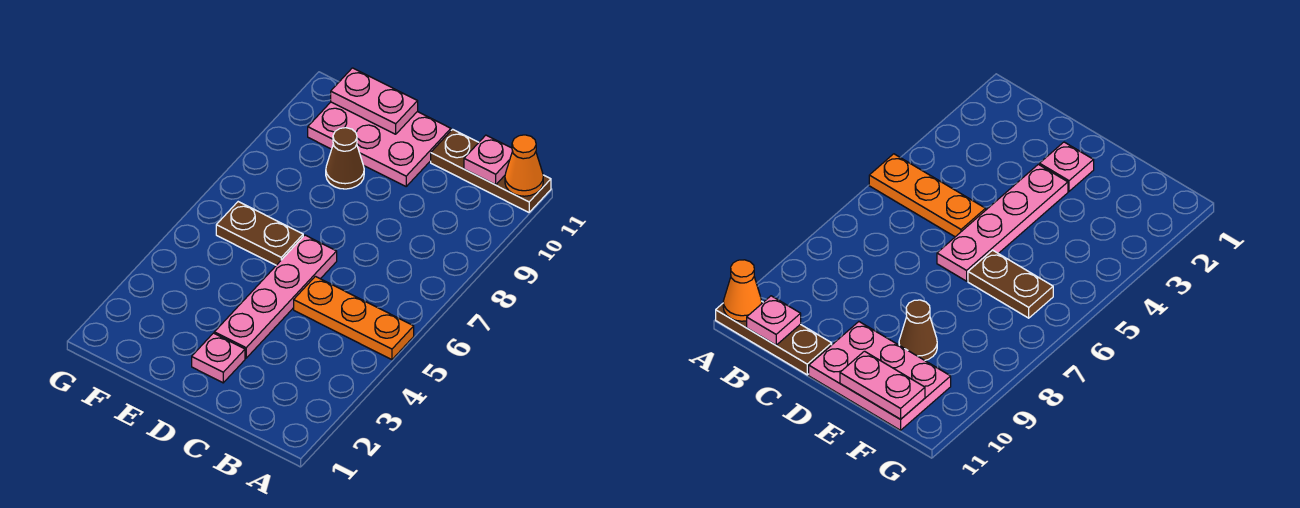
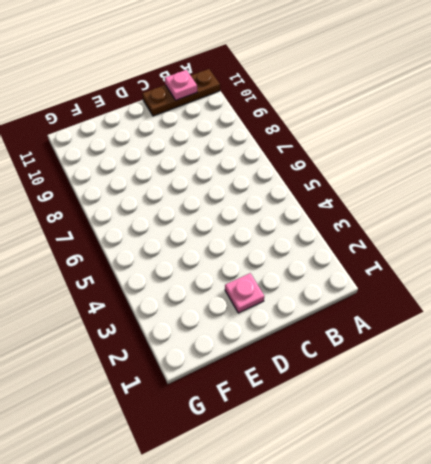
none -> orange 1x3 plate [294,276,414,360]
none -> pink 1x4 plate [214,235,337,358]

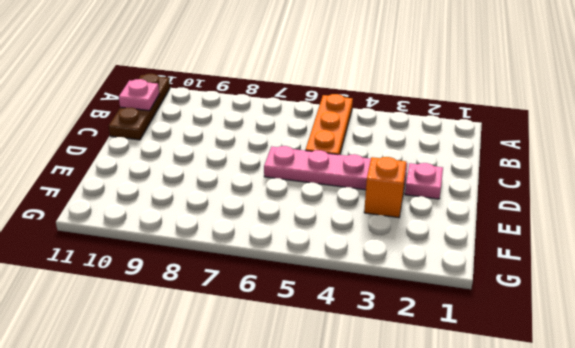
orange 1x1 brick [364,157,406,218] -> none
none -> pink 2x3 plate [308,102,451,186]
none -> brown 1x2 plate [216,202,303,265]

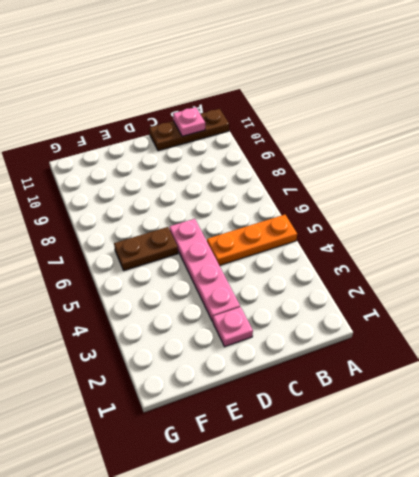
none -> pink 2x3 plate [308,102,451,186]
none -> brown 1x1 cone [326,128,364,189]

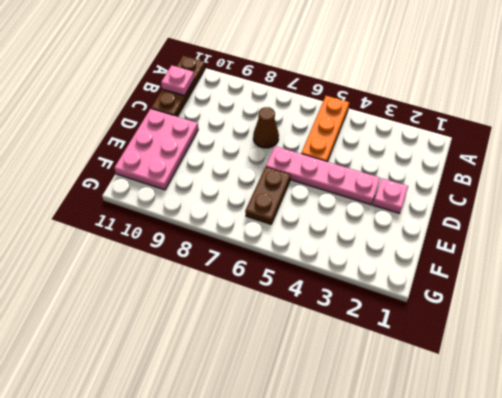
brown 1x1 cone [253,107,279,148] -> brown 1x1 cone moved to [326,128,364,189]
none -> orange 1x1 cone [505,135,543,196]
none -> pink 1x2 plate [331,68,418,134]

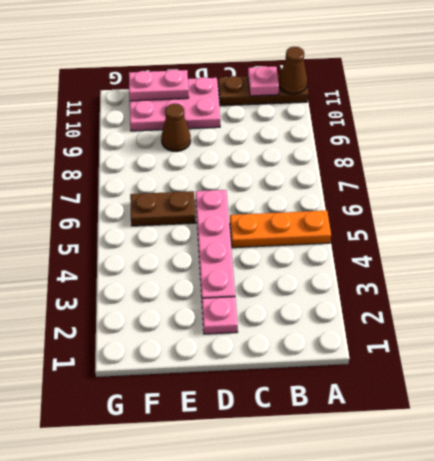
brown 1x1 cone [279,47,307,94] -> orange 1x1 cone [505,135,543,196]

